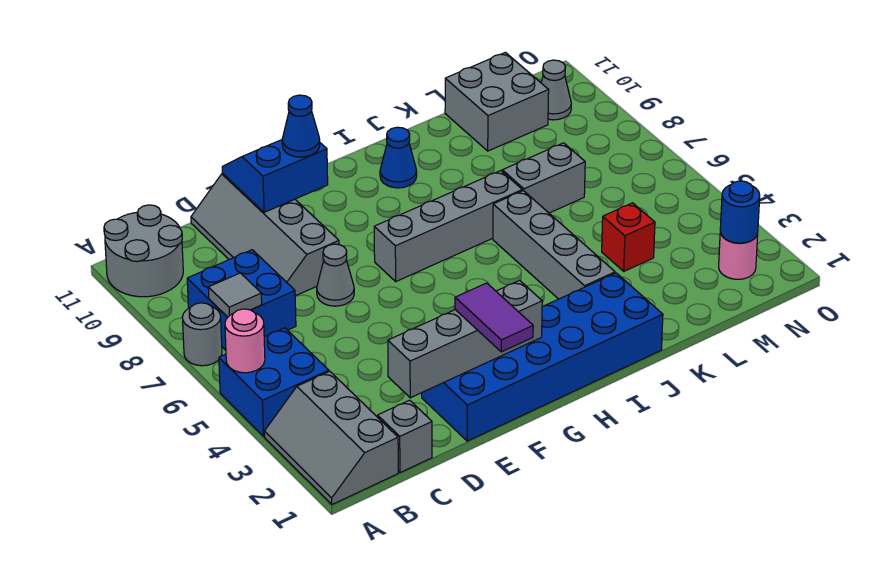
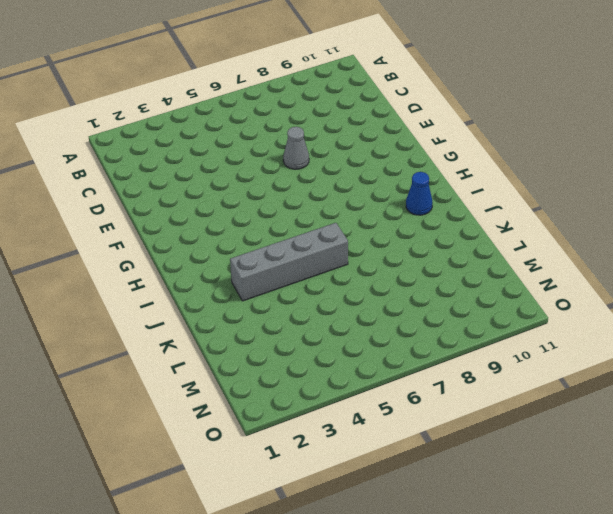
none -> grey 2x3 slope [264,371,398,504]
none -> blue 2x2 brick [219,328,329,436]
none -> grey 1x1 round brick [182,303,222,366]

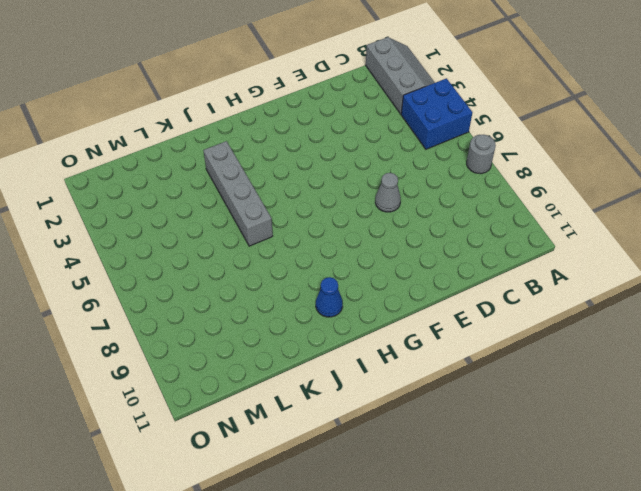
none -> grey 2x2 round brick [104,205,183,297]
none -> blue 2x2 brick [187,250,296,350]
none -> grey 1x1 brick [378,400,432,473]

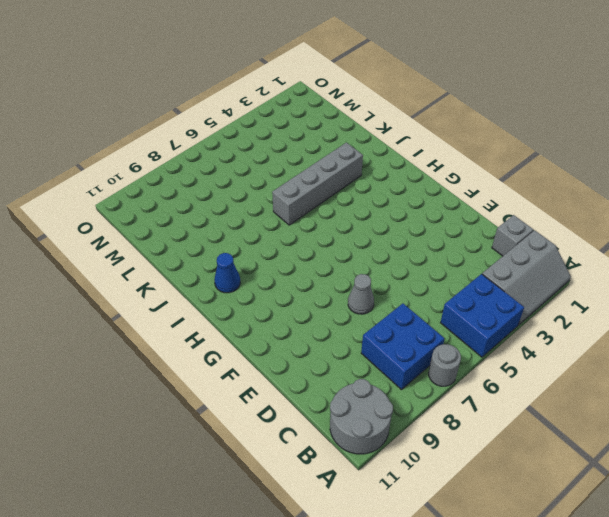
none -> grey 2x4 slope [191,174,339,296]
none -> blue 2x6 brick [422,273,663,441]
none -> grey 1x4 brick [374,171,522,281]

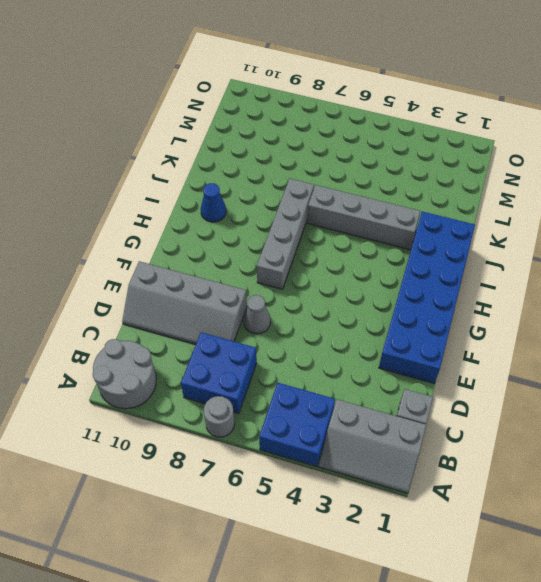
none -> grey 1x2 brick [502,143,585,213]
none -> red 1x1 brick [602,203,655,271]
none -> grey 2x2 brick [445,52,549,151]

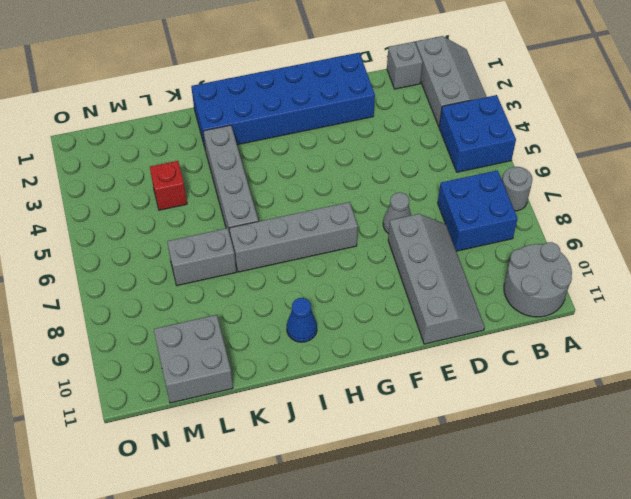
none -> pink 1x1 round brick [719,233,758,279]
none -> grey 1x1 cone [541,60,571,120]
none -> pink 1x1 round brick [225,309,265,373]

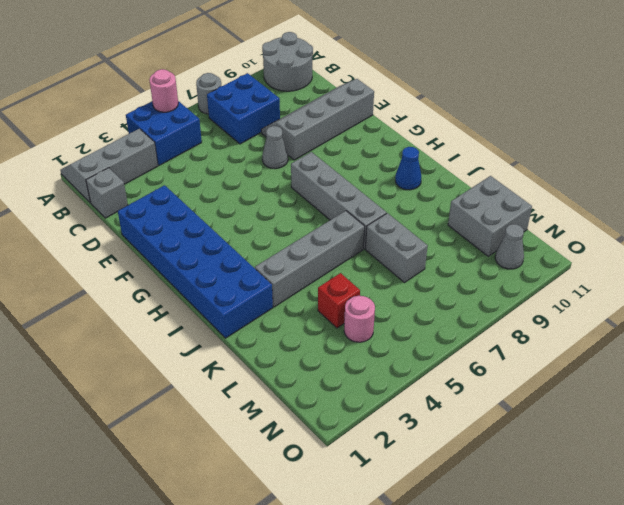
pink 1x1 round brick [344,296,375,342] -> pink 1x1 round brick moved to [719,233,758,279]
none -> grey 1x1 tile [208,273,262,317]
none -> grey 1x4 brick [388,280,542,398]
none -> blue 2x2 slope [222,140,328,212]

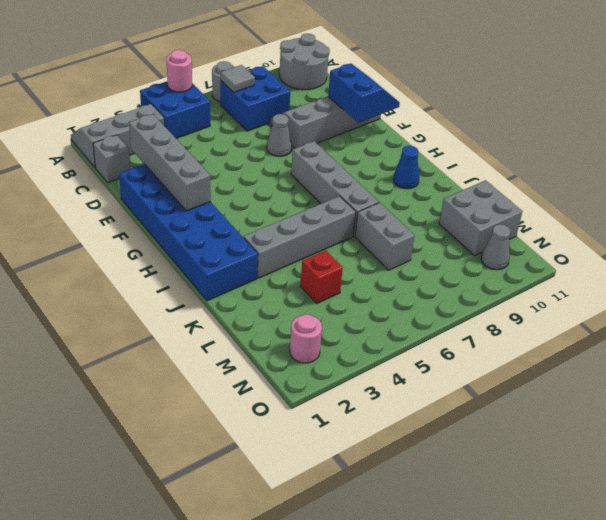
none -> blue 1x1 round brick [720,181,760,243]
none -> purple 1x2 tile [455,283,533,352]
none -> blue 1x1 cone [282,95,320,157]

